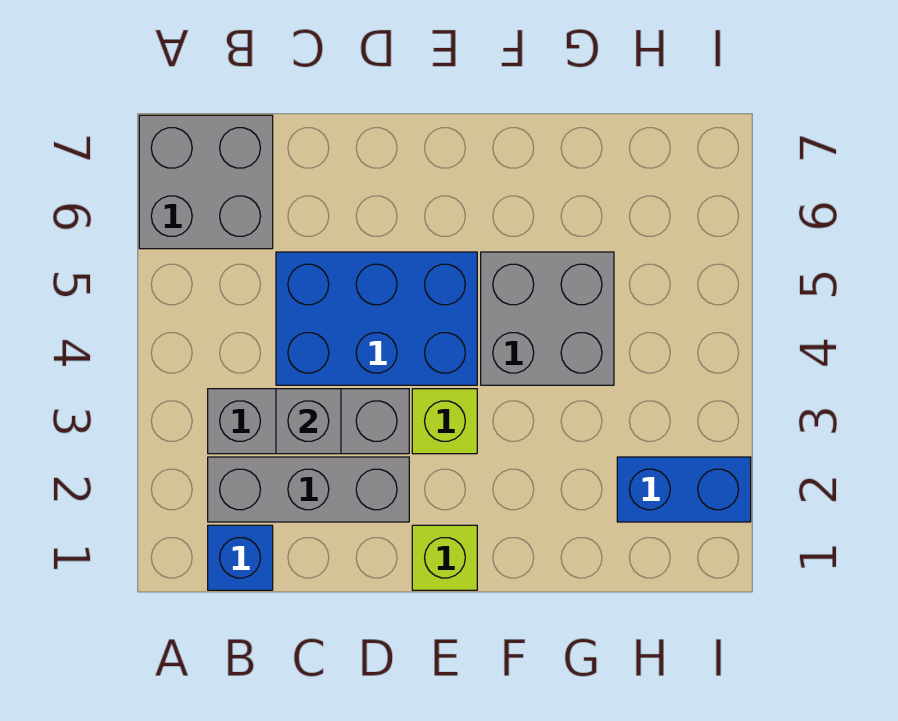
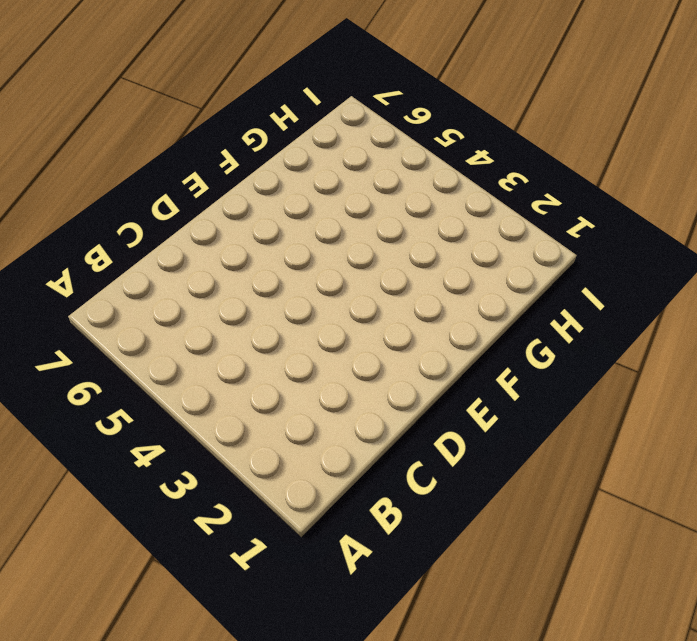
none -> grey 2x2 brick [139,115,273,249]
none -> blue 1x1 brick [208,525,273,590]

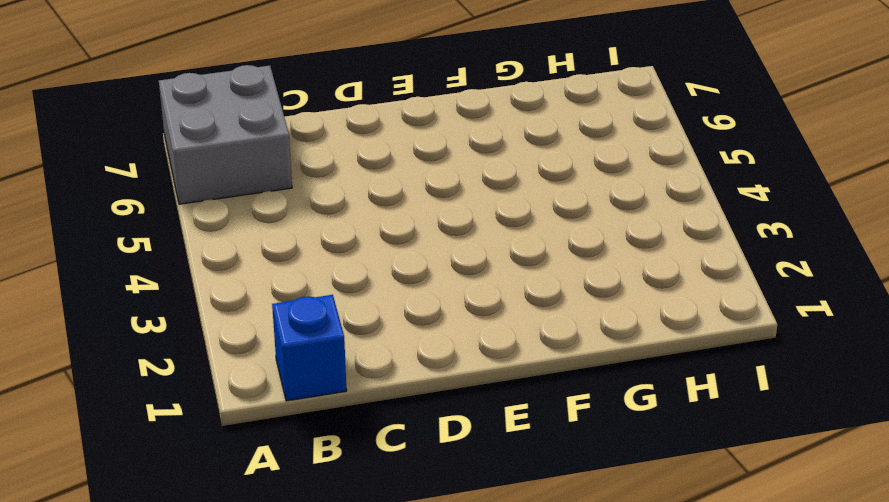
none -> grey 1x3 brick [208,457,409,522]
none -> grey 1x3 brick [208,389,409,454]

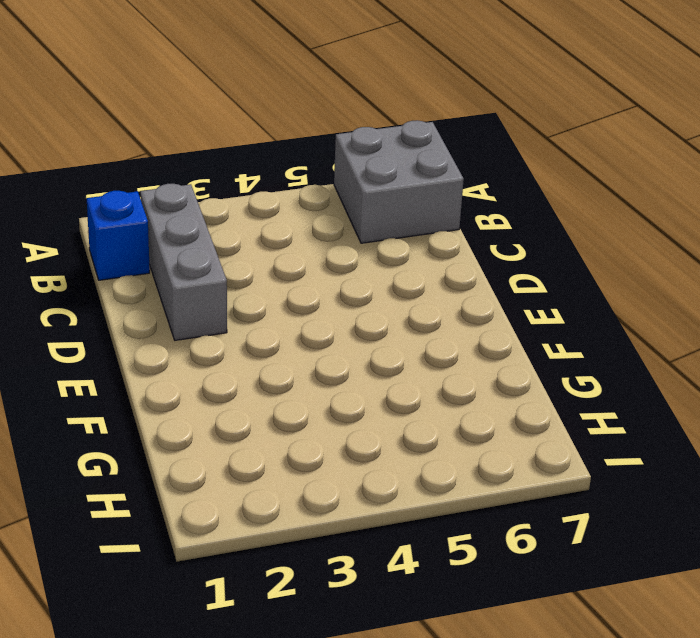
none -> grey 1x3 brick [208,389,409,454]
none -> blue 2x3 brick [276,252,477,385]

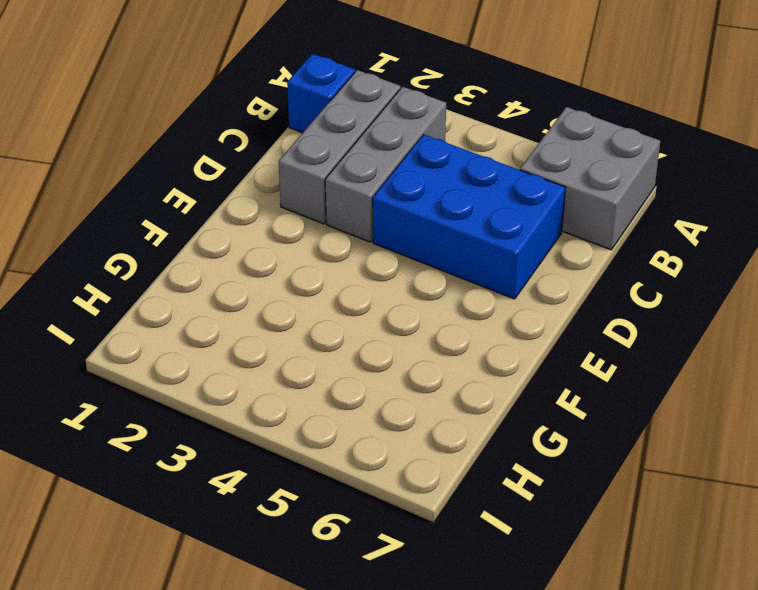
blue 2x3 brick [373,134,565,299] -> blue 2x3 brick turned to [276,252,477,385]
none -> lime 1x1 brick [412,525,477,590]
none -> lime 1x1 brick [412,389,477,454]

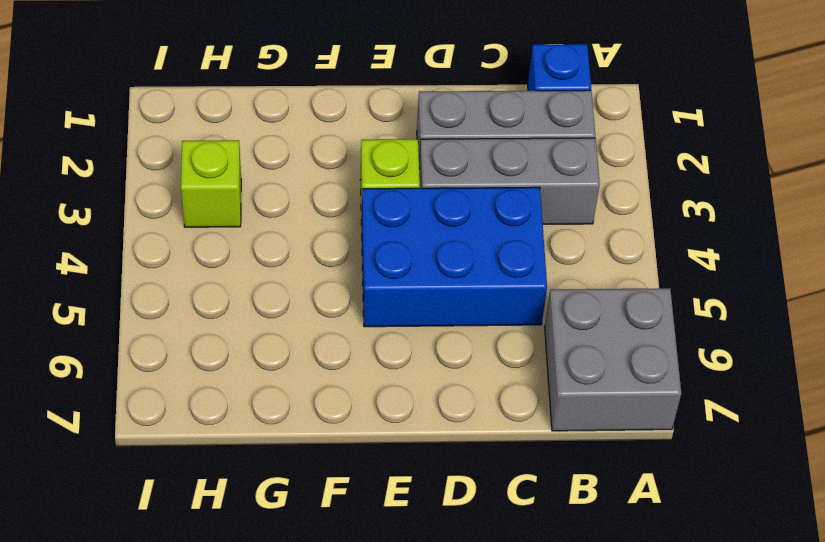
lime 1x1 brick [181,140,241,227] -> lime 1x1 brick moved to [412,525,477,590]
none -> grey 2x2 brick [481,252,614,385]
none -> blue 1x2 brick [617,457,751,522]

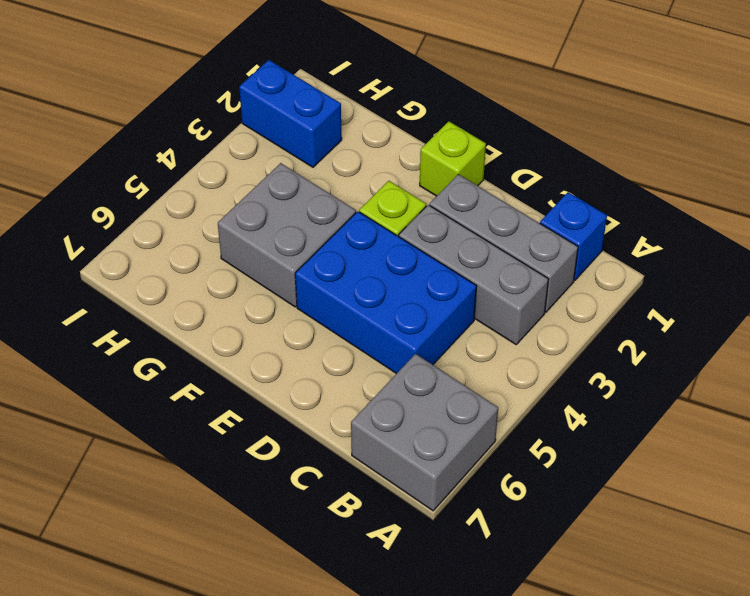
none -> grey 1x1 brick [276,389,341,454]

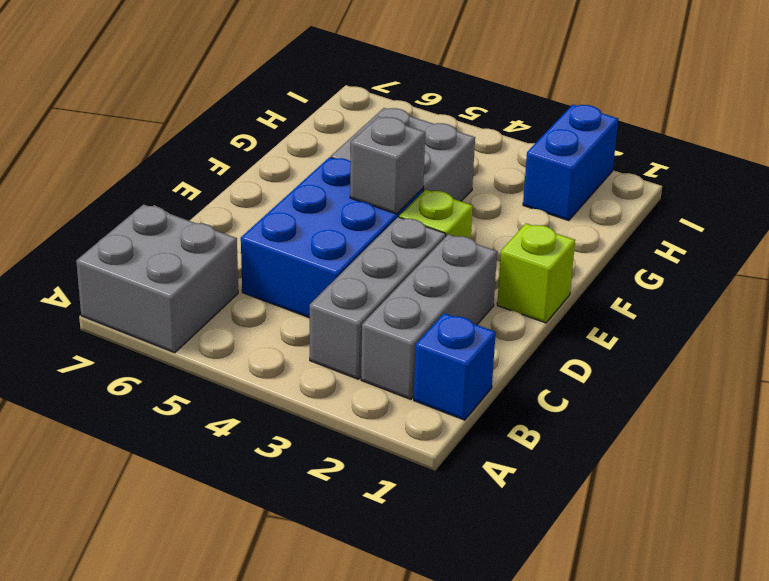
grey 1x1 brick [350,117,425,214] -> grey 1x1 brick moved to [276,389,341,454]

